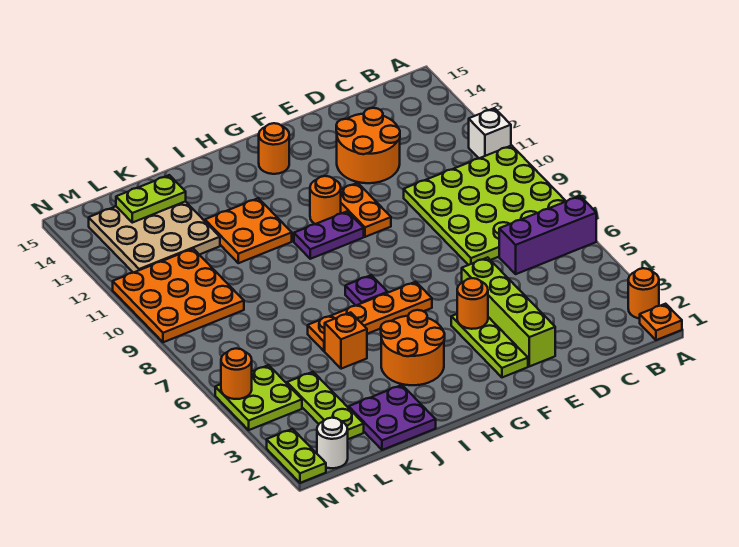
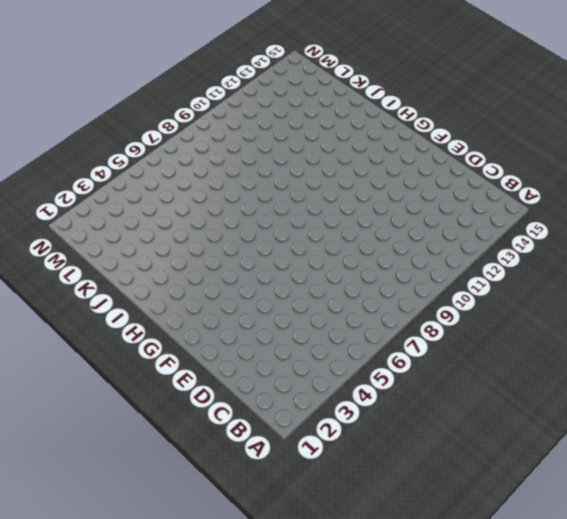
none -> orange 1x1 plate [640,304,682,340]
none -> orange 1x1 round brick [628,268,659,319]
none -> purple 1x3 brick [499,196,596,274]

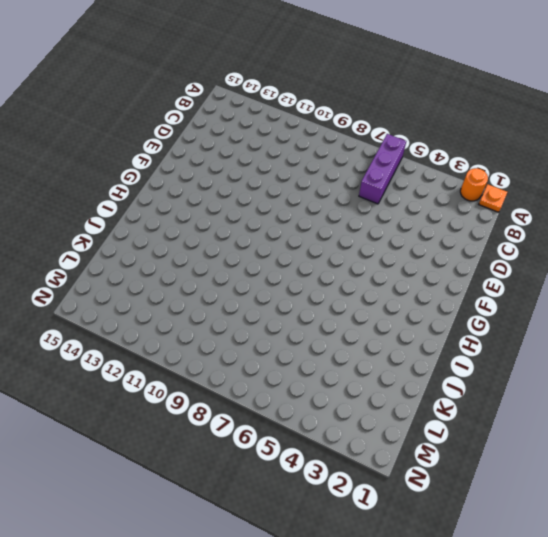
none -> lime 4x4 plate [404,145,566,265]
none -> white 1x1 brick [469,108,511,158]
none -> orange 2x2 round brick [336,108,400,183]

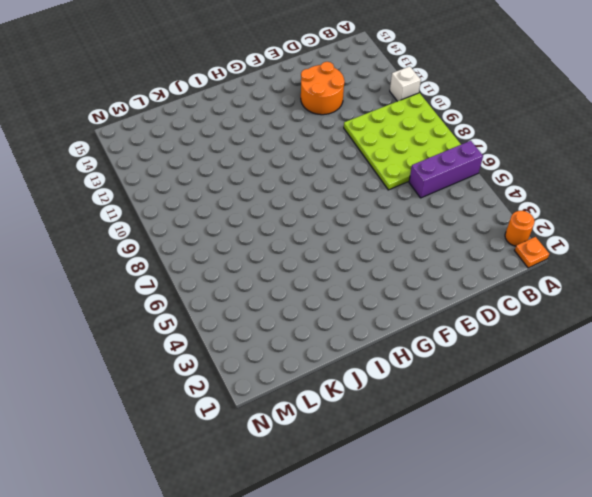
none -> lime 1x4 brick [462,257,555,366]
none -> lime 1x3 plate [451,314,528,377]
none -> orange 1x2 plate [341,183,391,237]

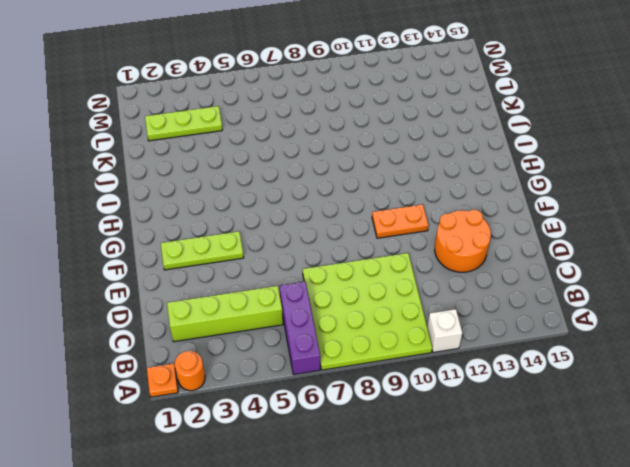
lime 1x4 brick [167,286,283,342] -> lime 1x4 brick moved to [462,257,555,366]
none -> orange 1x4 plate [308,282,432,351]
none -> purple 1x2 plate [294,211,364,259]
none -> orange 1x1 round brick [310,176,341,224]

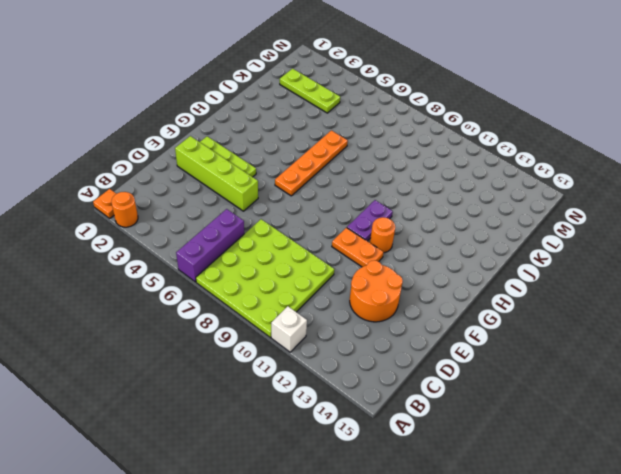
none -> orange 1x1 round brick [259,123,289,174]
none -> orange 2x2 round brick [381,310,445,385]
none -> purple 1x1 plate [345,275,388,306]

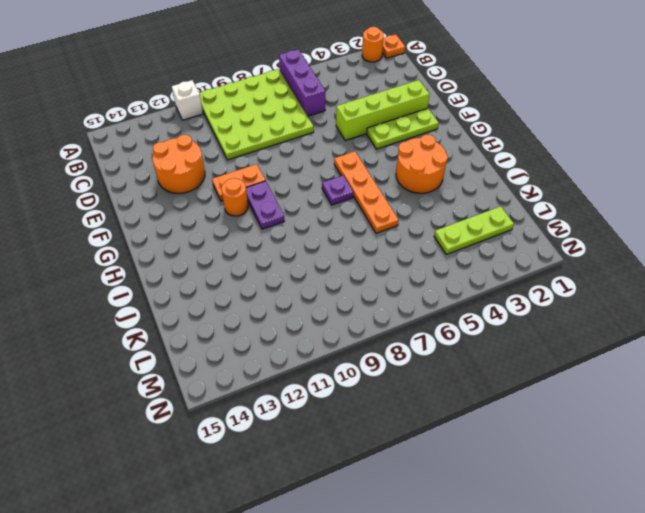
none -> orange 1x1 round brick [259,123,289,174]
none -> orange 2x2 plate [205,198,292,263]
none -> purple 2x2 plate [349,385,436,450]

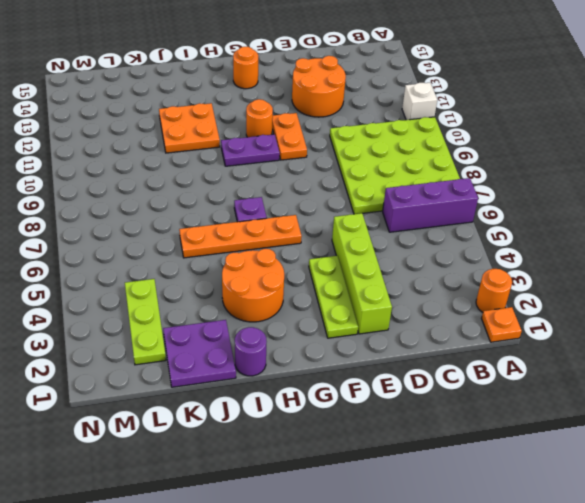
purple 1x1 round brick [235,327,267,376] -> none
none -> orange 1x1 brick [325,312,367,369]
none -> tan 3x3 plate [89,201,220,273]
none -> orange 3x3 plate [113,249,244,342]

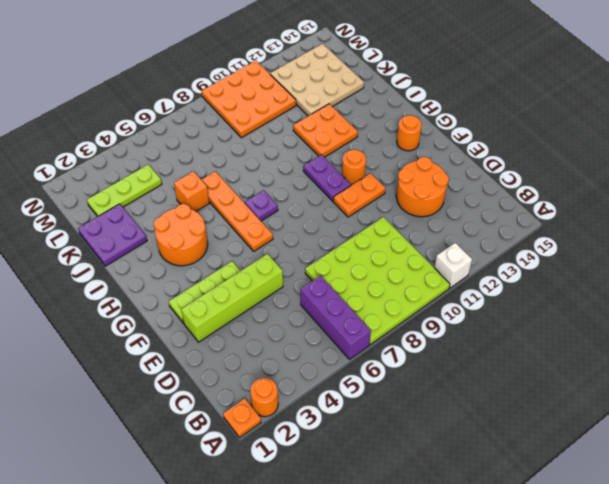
none -> white 1x1 round brick [317,418,348,468]
none -> lime 2x2 plate [215,365,302,430]
none -> lime 1x2 plate [267,429,326,483]

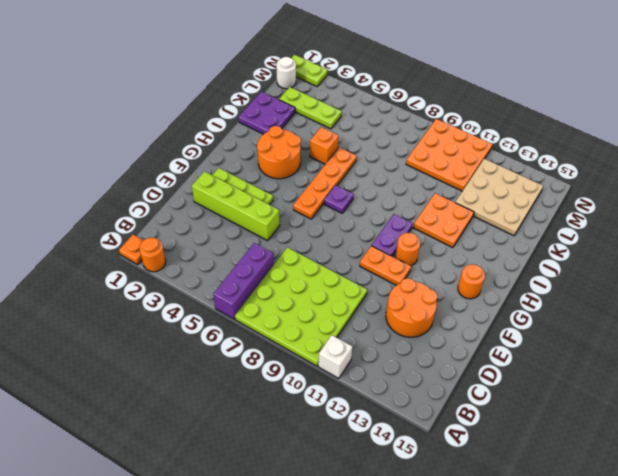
none -> lime 2x2 plate [215,365,302,430]
none -> orange 1x1 round brick [457,278,488,329]
none -> lime 1x2 plate [116,175,186,223]

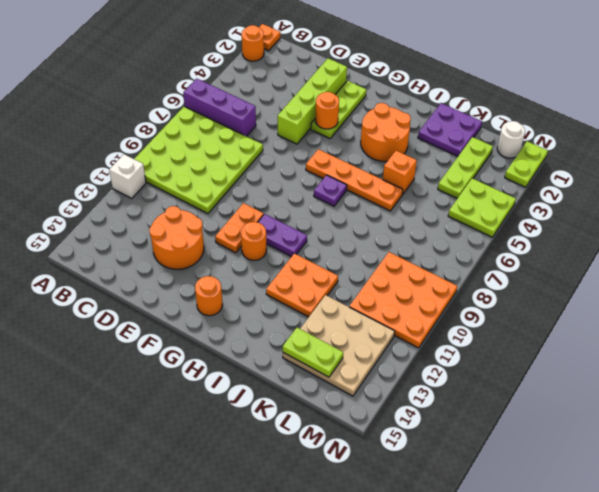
none -> orange 1x1 round brick [221,348,252,399]

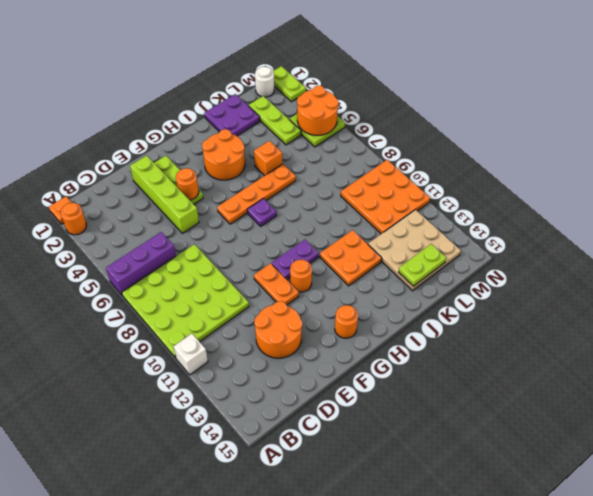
orange 2x2 round brick [297,86,338,135] -> orange 1x1 round brick [221,348,252,399]

